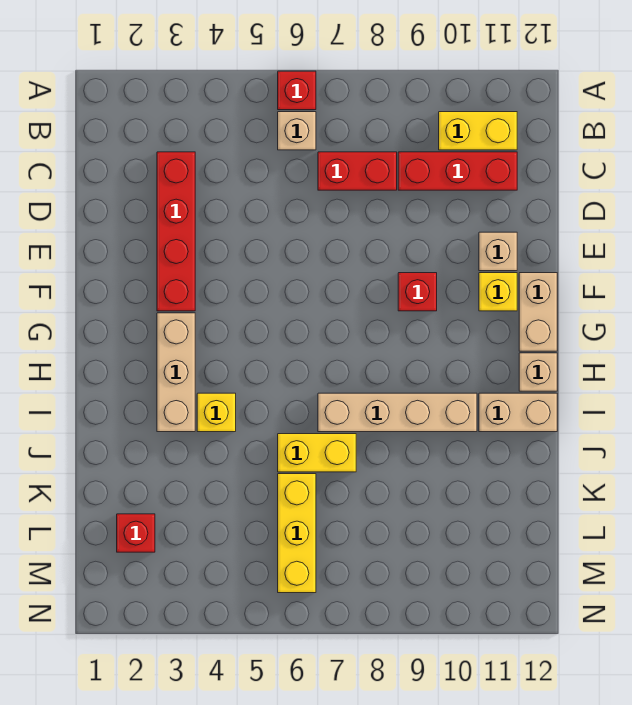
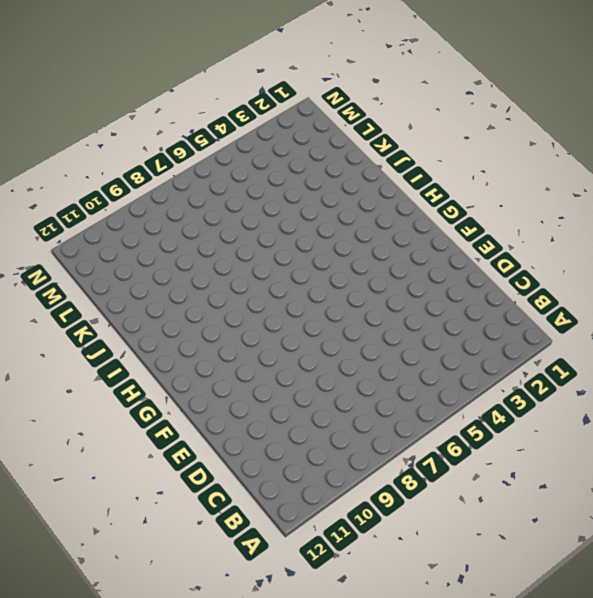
none -> red 1x1 brick [278,71,316,110]
none -> tan 1x1 brick [278,112,316,150]
none -> yellow 1x2 brick [439,112,517,150]

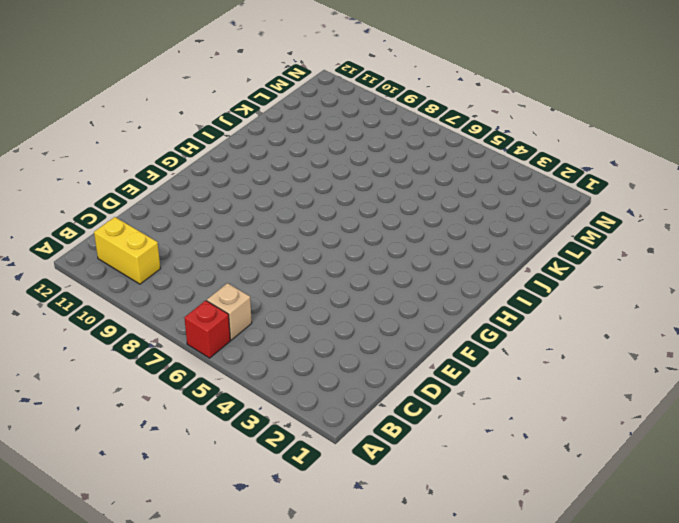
none -> red 1x4 brick [157,152,195,311]
none -> red 1x2 brick [318,152,397,190]
none -> red 1x3 brick [398,152,517,190]

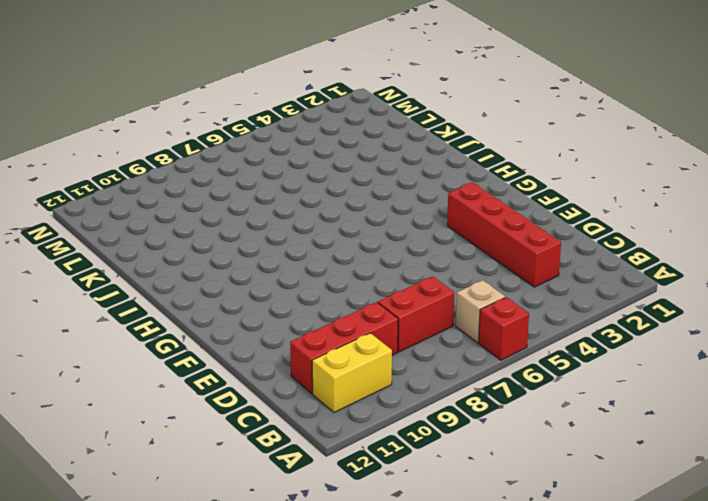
none -> tan 1x1 brick [479,232,517,271]
none -> red 1x1 brick [398,273,437,311]
none -> yellow 1x1 brick [479,273,517,311]

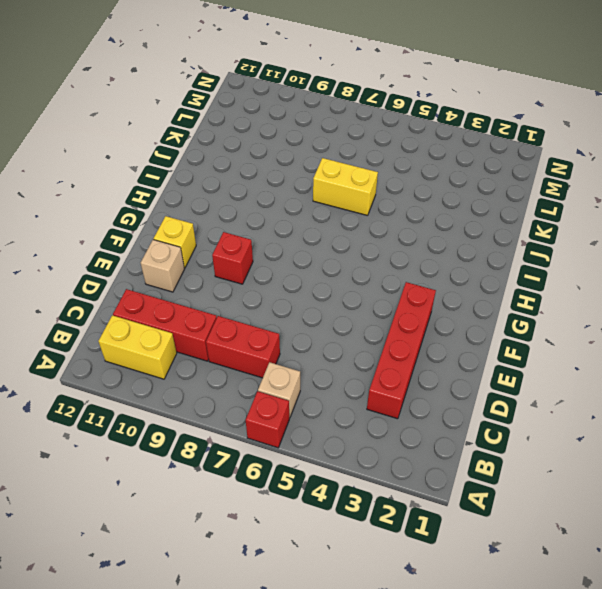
none -> tan 1x2 brick [519,273,557,351]
none -> tan 1x3 brick [157,313,195,432]
none -> tan 1x1 brick [519,353,557,391]

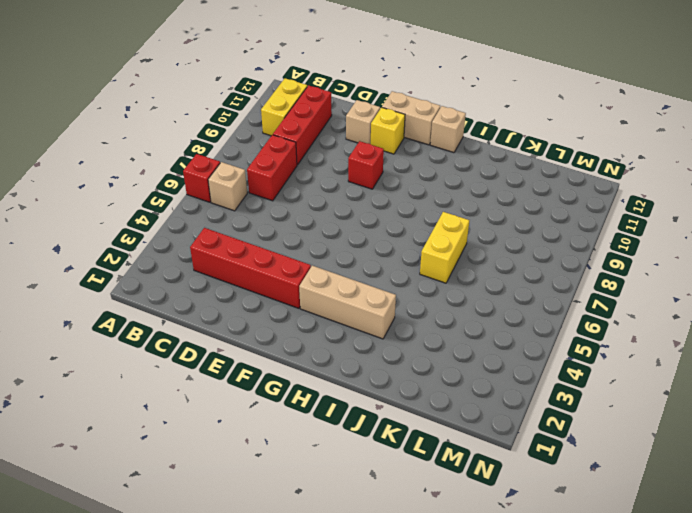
none -> yellow 1x1 brick [197,393,236,432]
none -> tan 1x4 brick [318,393,477,432]
none -> tan 1x2 brick [479,393,557,432]

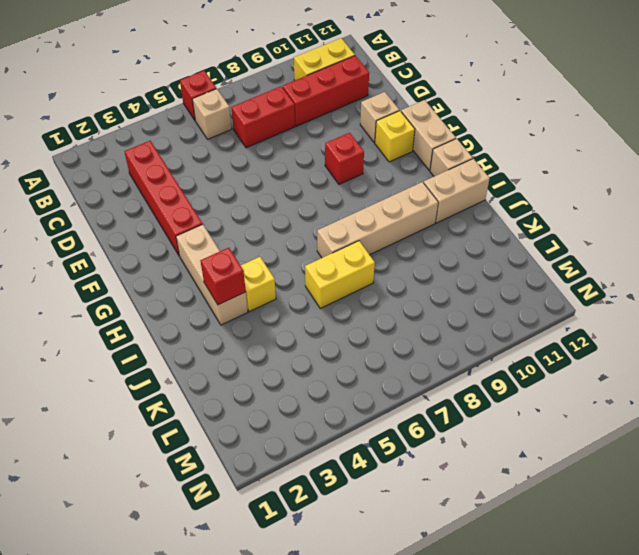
red 1x1 brick [200,248,246,305] -> red 1x1 brick moved to [117,514,155,552]
none -> yellow 1x3 brick [278,474,316,593]

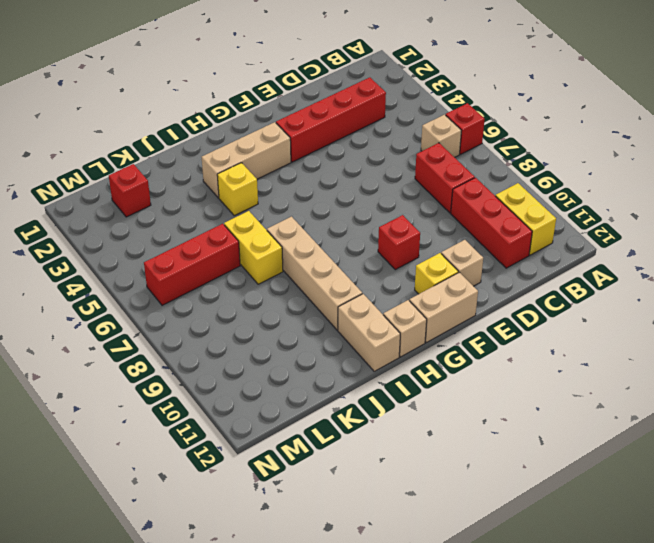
red 1x3 brick [144,224,240,305] -> yellow 1x3 brick [278,474,316,593]

